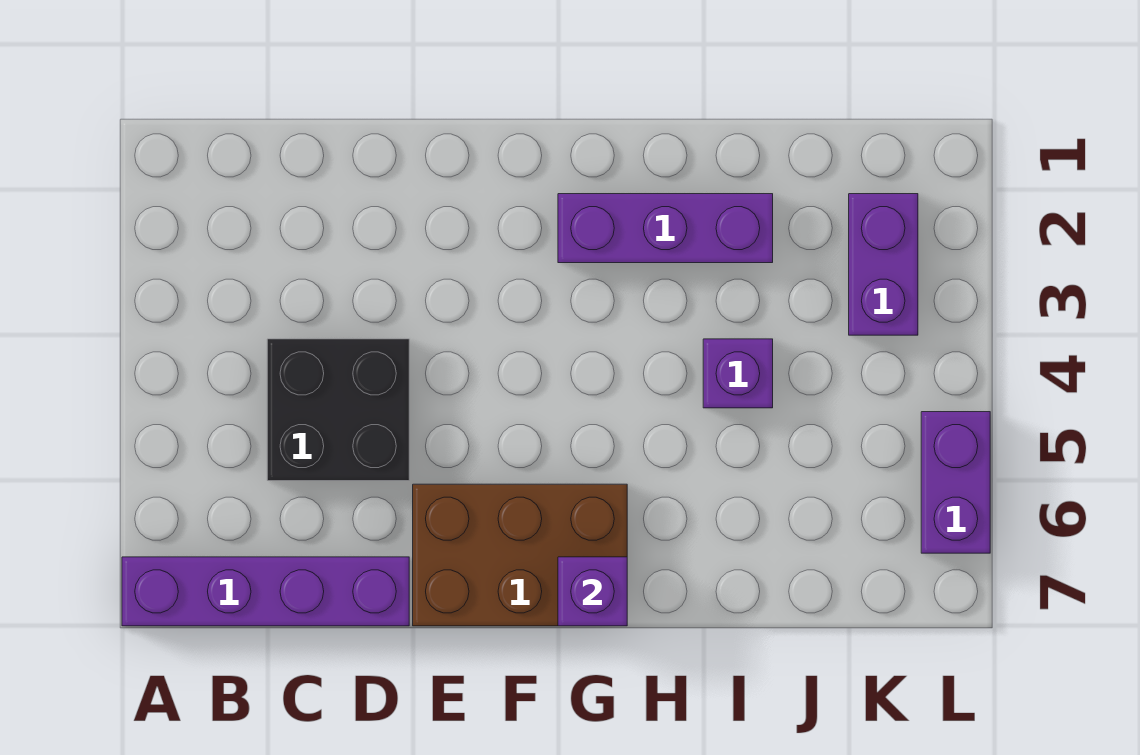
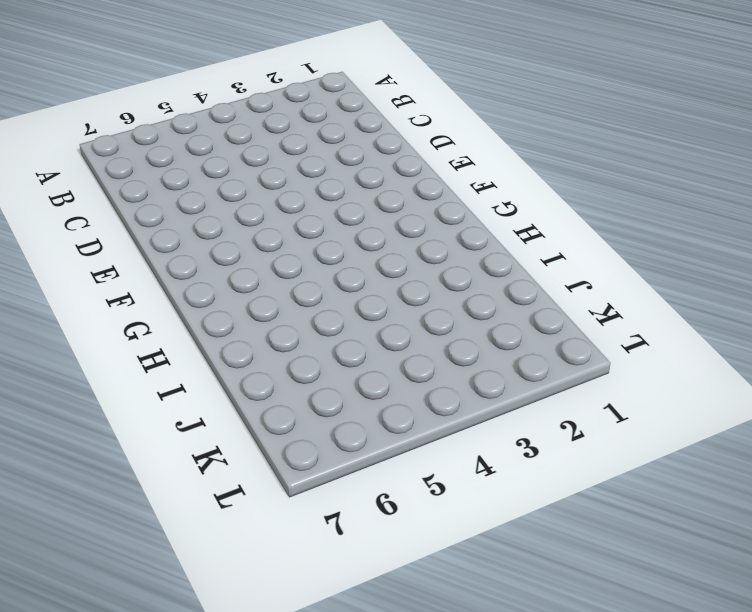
none -> purple 1x4 brick [122,557,409,626]
none -> black 2x2 brick [267,339,409,481]

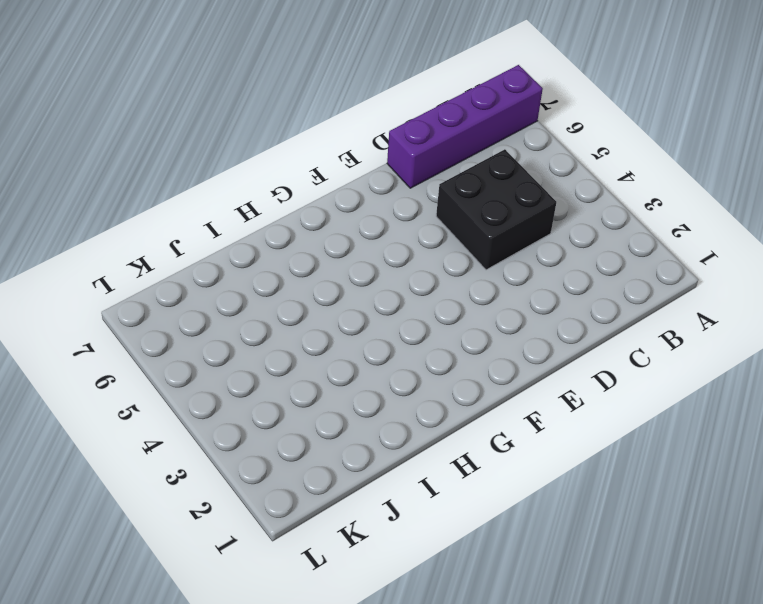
none -> brown 2x3 brick [413,484,627,626]
none -> purple 1x3 brick [558,194,773,263]

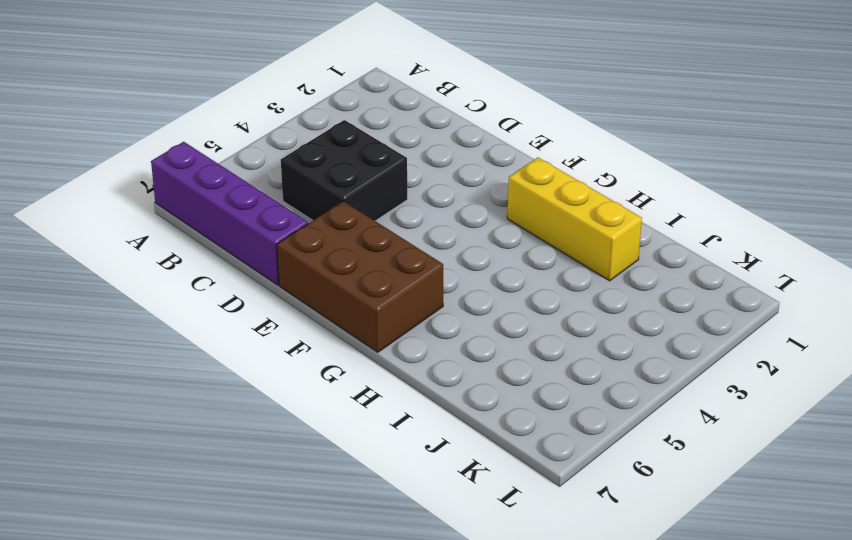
yellow 1x3 brick [507,158,642,281] -> purple 1x3 brick [558,194,773,263]
none -> purple 1x1 brick [703,339,773,408]
none -> purple 1x2 brick [849,194,918,335]

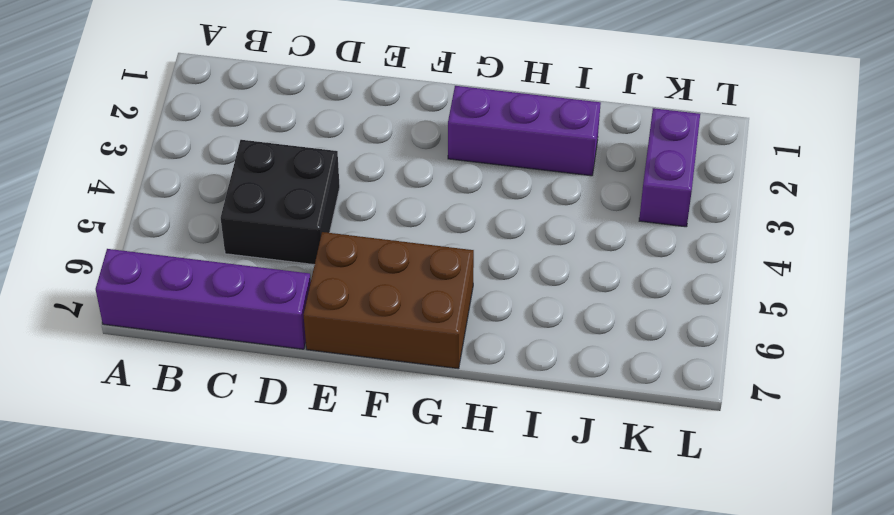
none -> purple 1x1 brick [703,339,773,408]
none -> purple 1x2 brick [921,412,990,553]

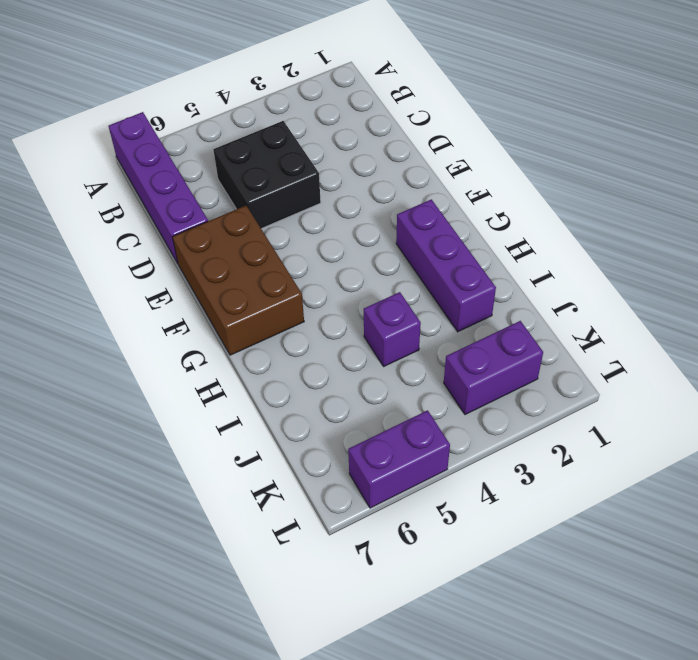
none -> purple 1x1 brick [558,557,627,626]

